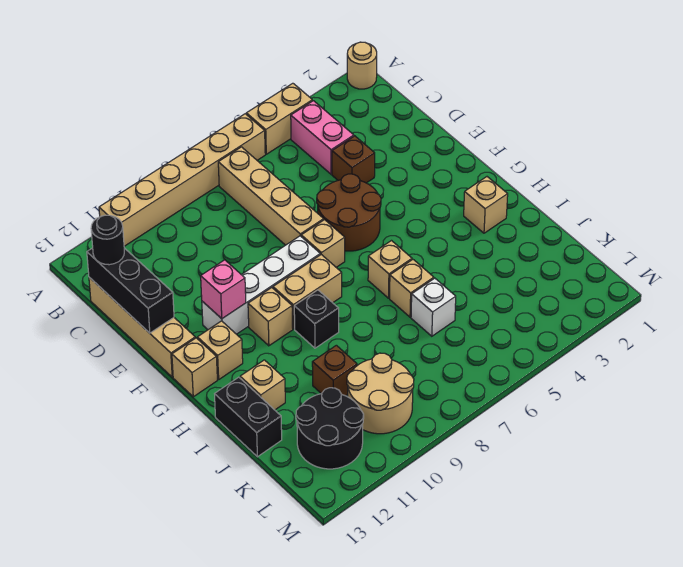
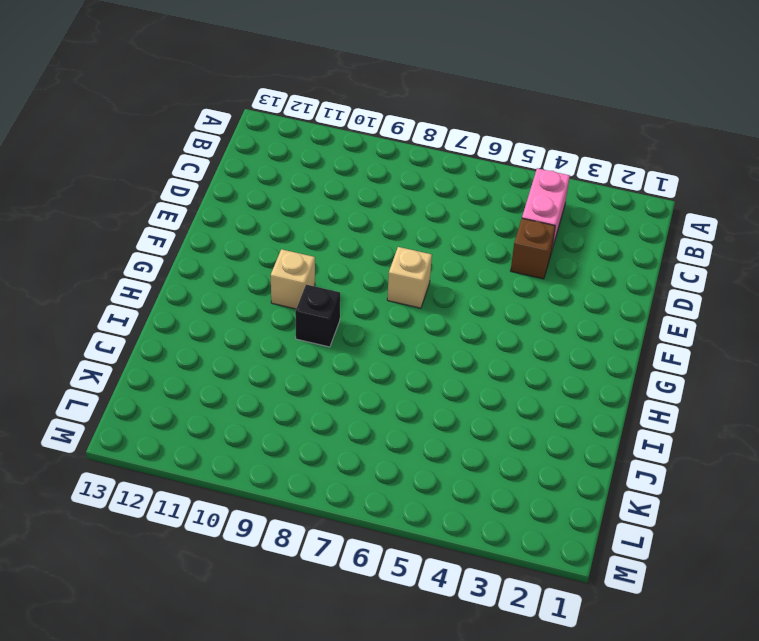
none -> tan 1x1 round brick [347,42,377,89]
none -> tan 1x2 brick [246,83,312,154]
none -> tan 1x6 brick [99,114,265,246]

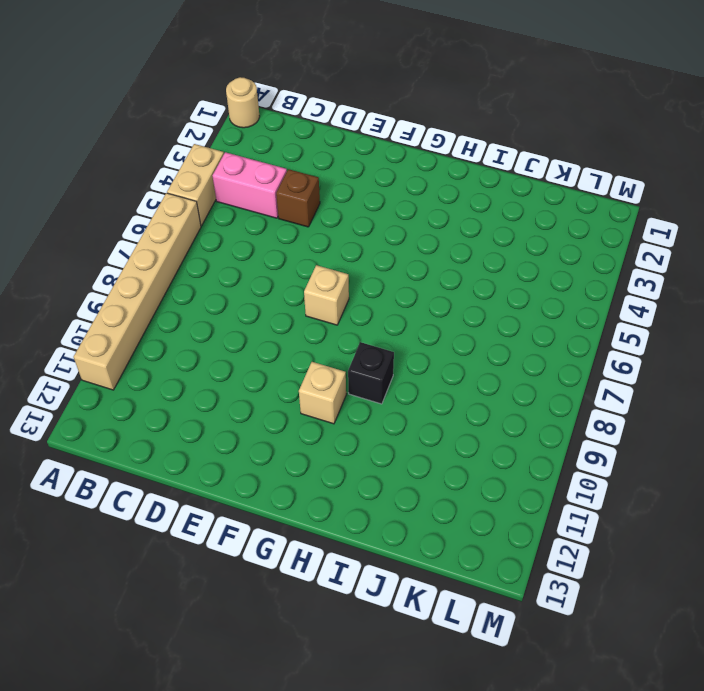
none -> tan 1x4 brick [218,147,324,245]
none -> tan 1x4 brick [89,277,195,377]
none -> brown 2x2 round brick [317,174,381,251]

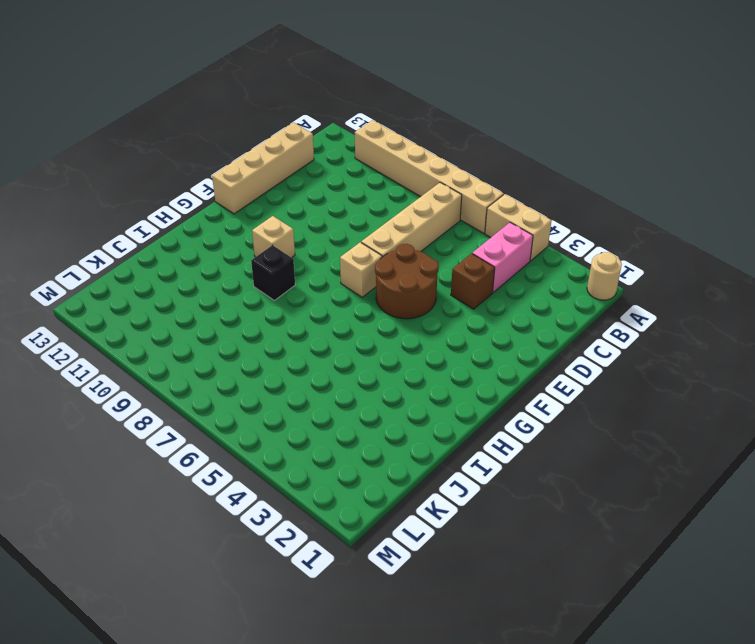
none -> white 1x4 brick [202,236,320,334]
none -> tan 1x2 brick [273,255,342,329]
none -> tan 1x1 brick [197,321,243,379]

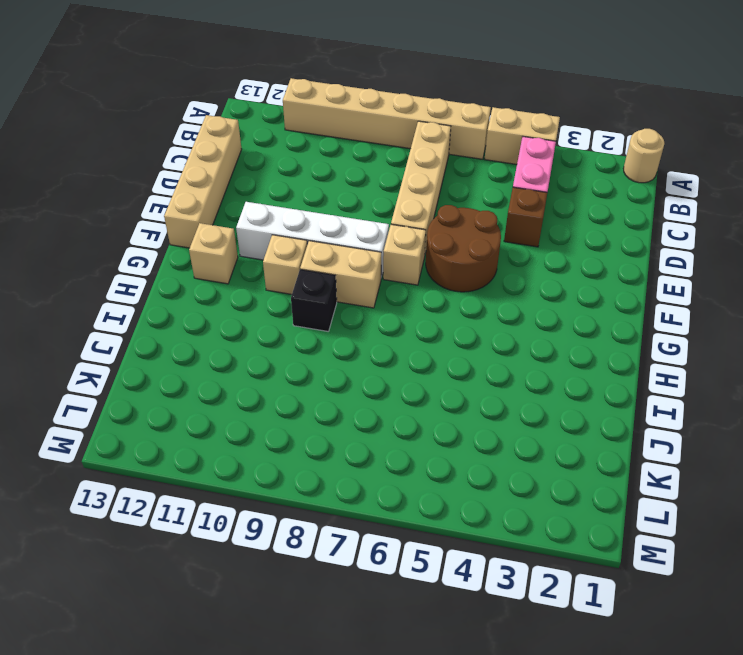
none -> tan 1x1 brick [172,338,217,397]
none -> tan 1x1 brick [464,177,508,233]
none -> tan 1x1 brick [368,241,412,298]

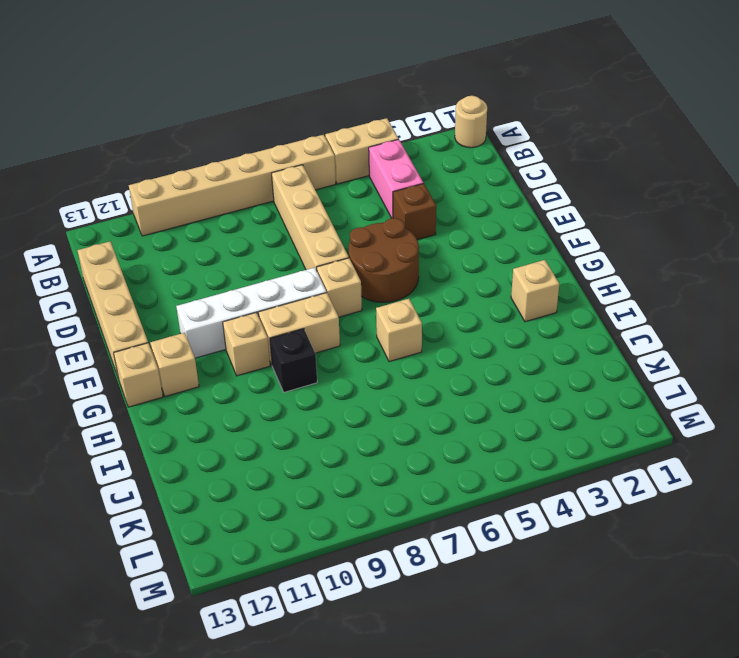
none -> tan 1x1 brick [390,260,434,317]
none -> tan 1x1 brick [240,360,285,410]
none -> black 1x2 brick [215,377,282,457]

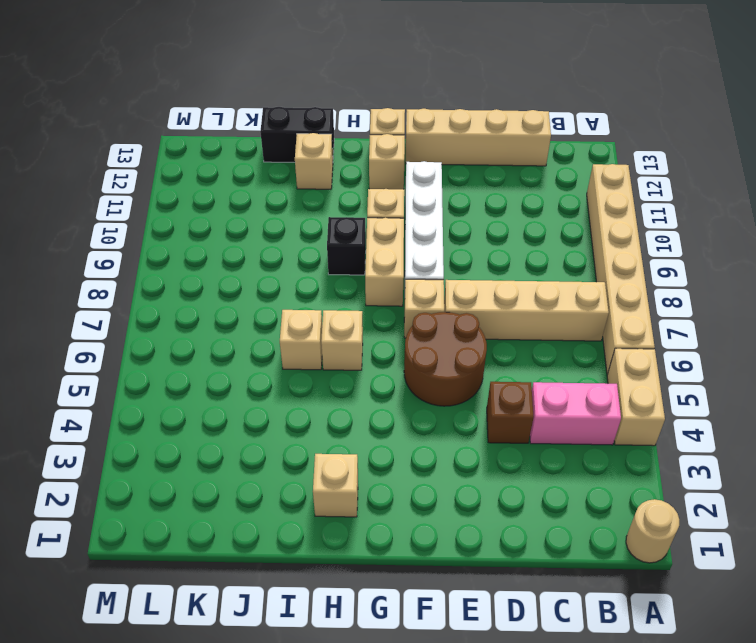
none -> white 1x1 brick [411,278,456,336]
none -> brown 1x1 brick [312,345,357,396]
none -> tan 2x2 round brick [347,353,414,434]

